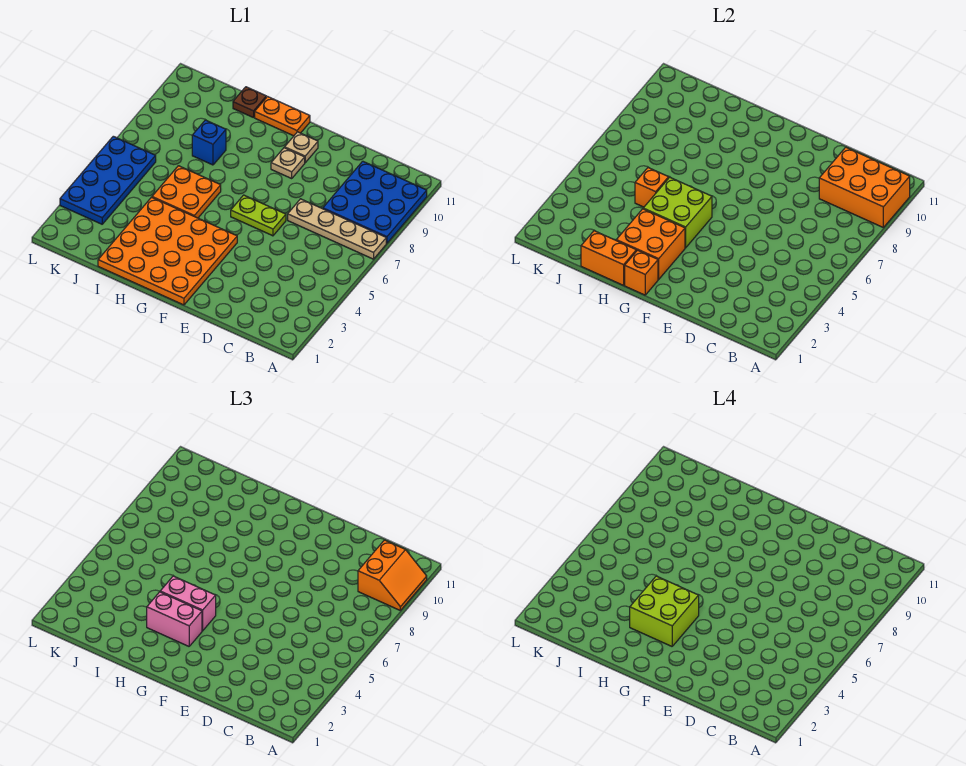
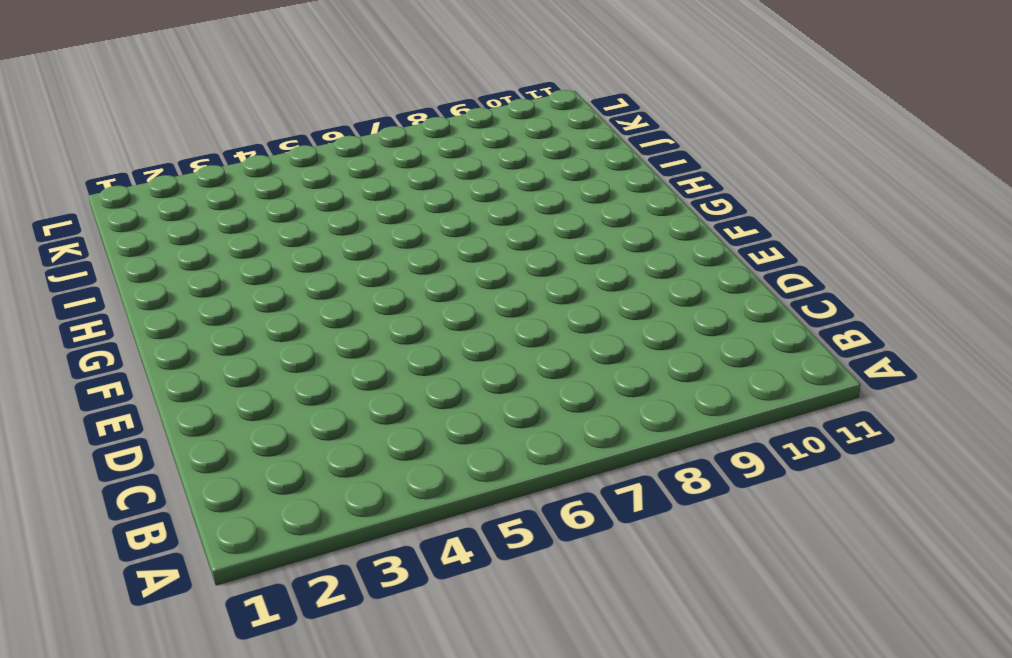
none -> tan 1x4 plate [288,199,386,259]
none -> blue 3x3 plate [323,161,427,243]
none -> lime 1x2 plate [231,195,286,236]

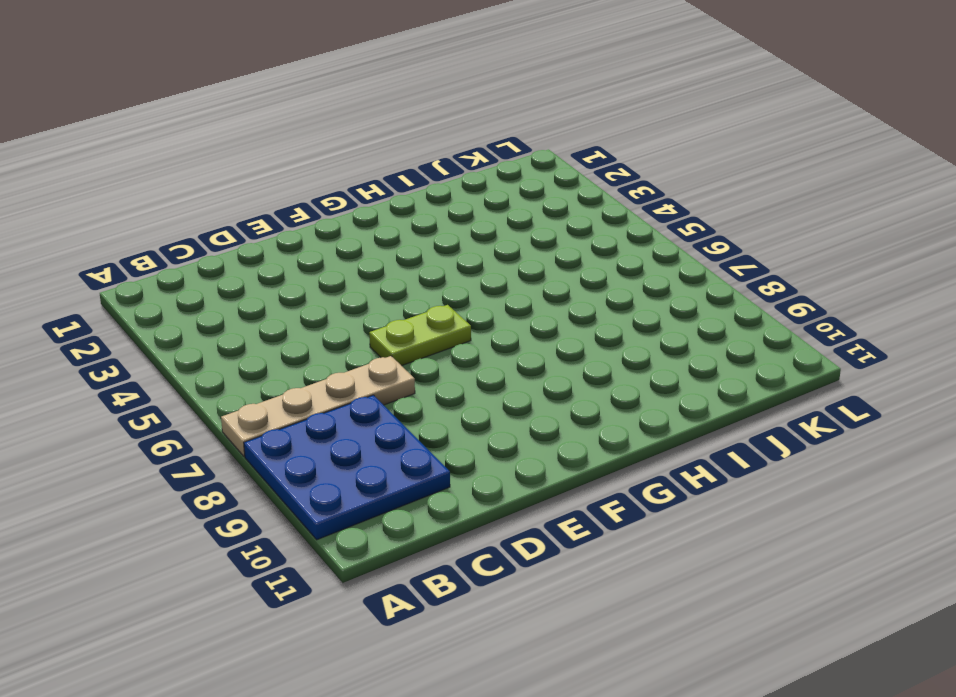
none -> orange 4x4 plate [98,197,237,305]
none -> tan 1x1 plate [271,148,305,178]
none -> tan 1x1 plate [285,132,318,163]

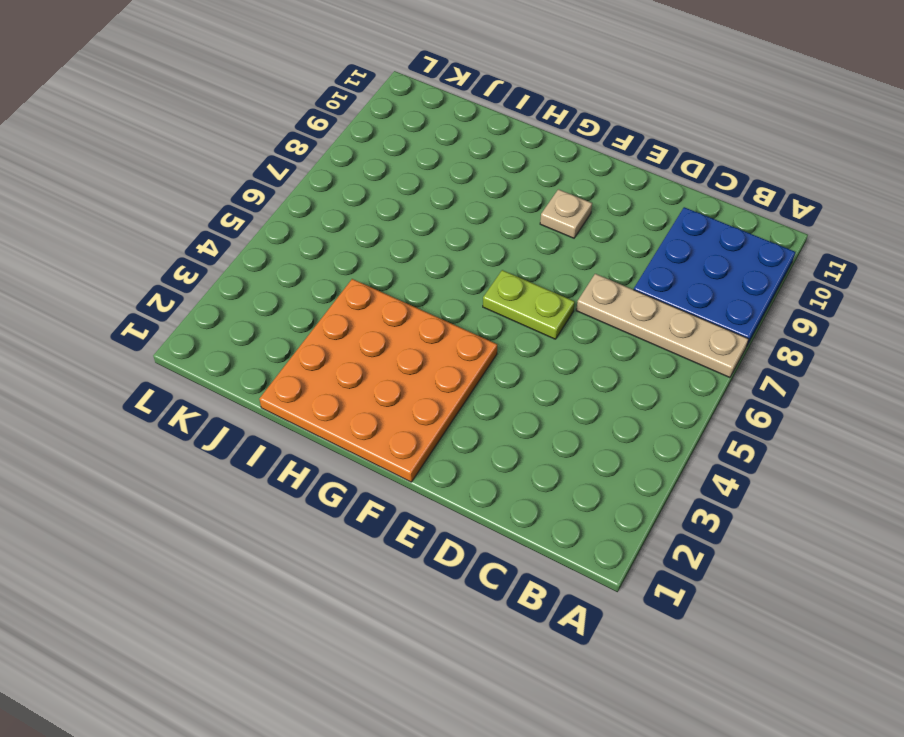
none -> tan 1x1 plate [285,132,318,163]
none -> orange 1x2 plate [255,97,310,136]
none -> orange 2x2 plate [152,166,221,218]

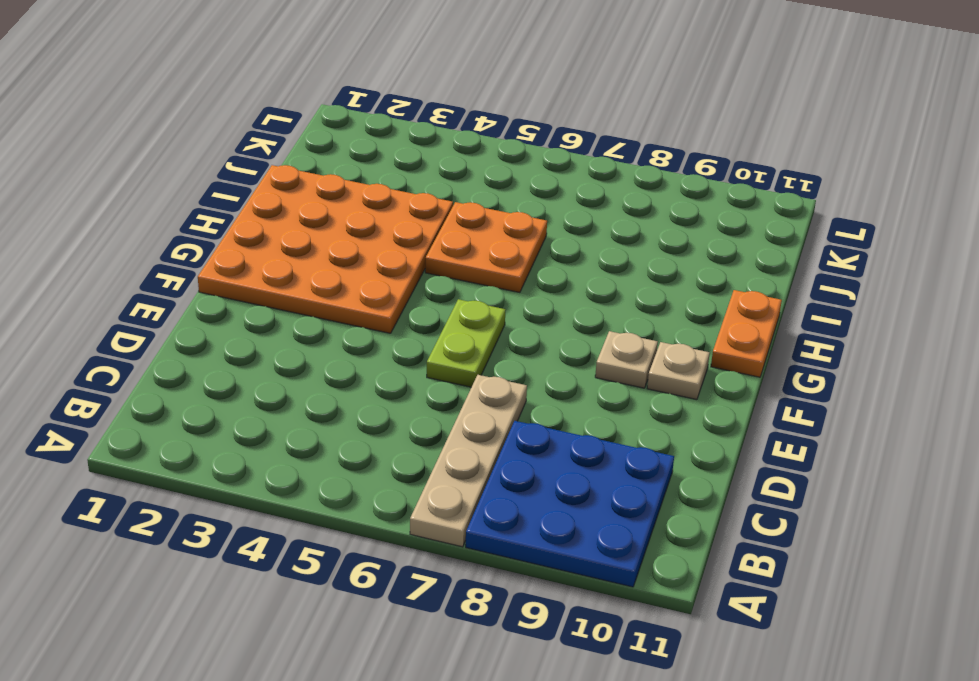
none -> blue 1x1 brick [192,120,226,165]
none -> brown 1x1 plate [233,87,266,118]
none -> blue 2x4 plate [60,136,156,224]

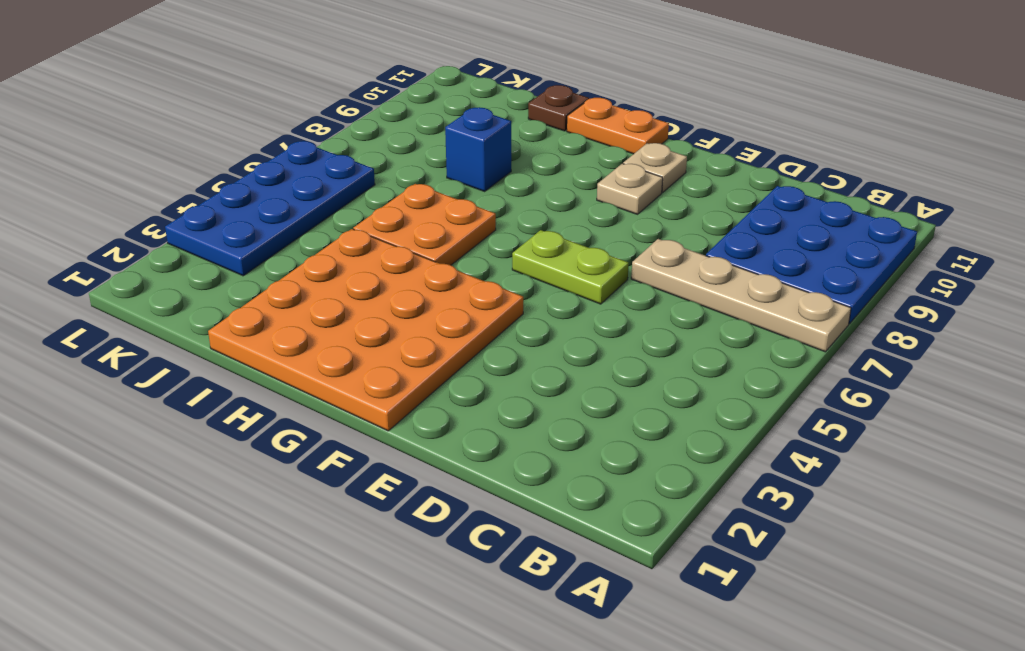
none -> orange 2x3 brick [819,147,910,227]
none -> orange 1x1 brick [625,250,658,295]
none -> orange 2x2 brick [616,209,685,279]

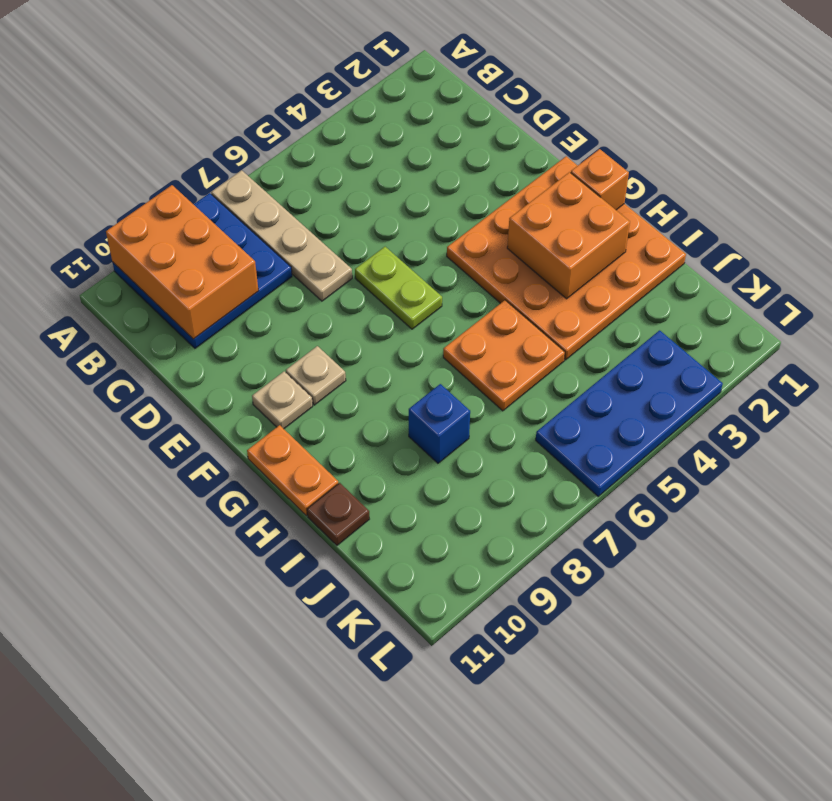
none -> lime 2x2 brick [643,177,712,248]
none -> orange 1x2 brick [581,231,636,285]
none -> orange 1x1 brick [635,168,669,207]

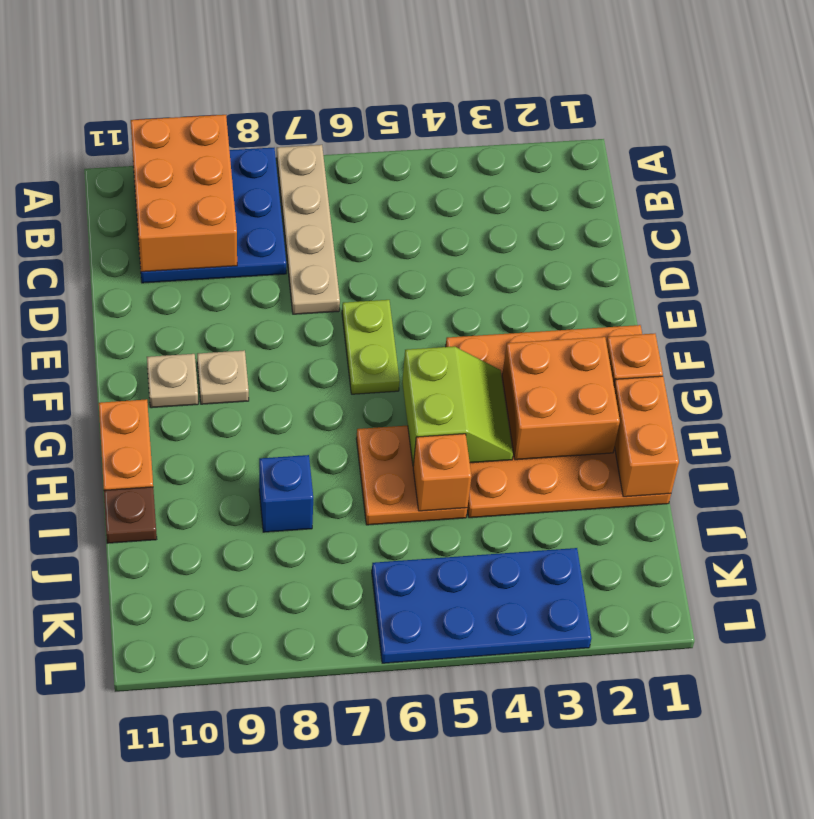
lime 2x2 slope [402,346,513,466] -> lime 2x2 brick [643,177,712,248]
none -> orange 2x2 slope [358,540,427,610]
none -> pink 1x2 brick [147,592,202,646]
none -> pink 1x2 brick [160,576,216,631]

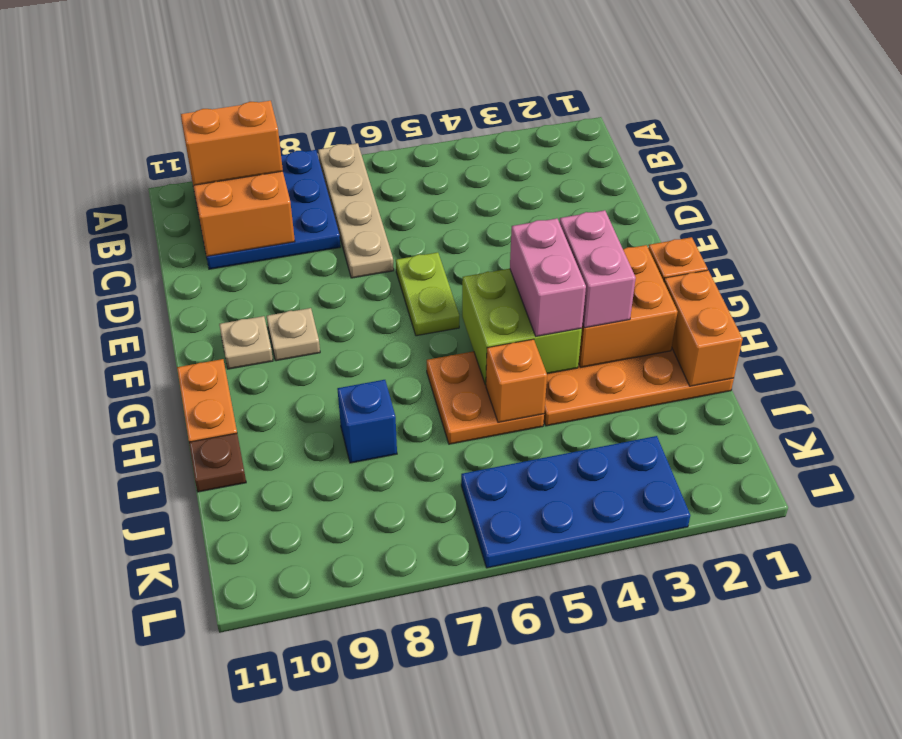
none -> lime 2x2 brick [630,576,699,646]

